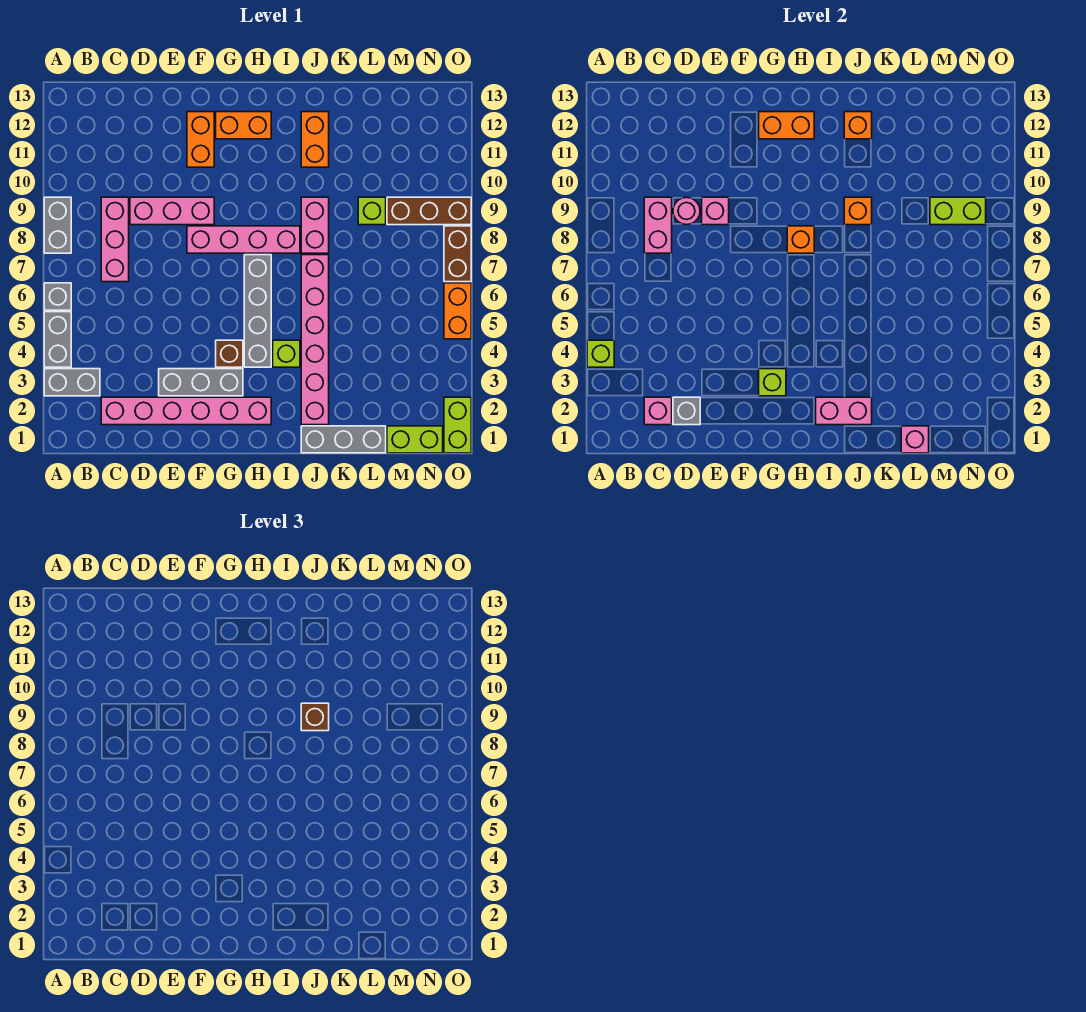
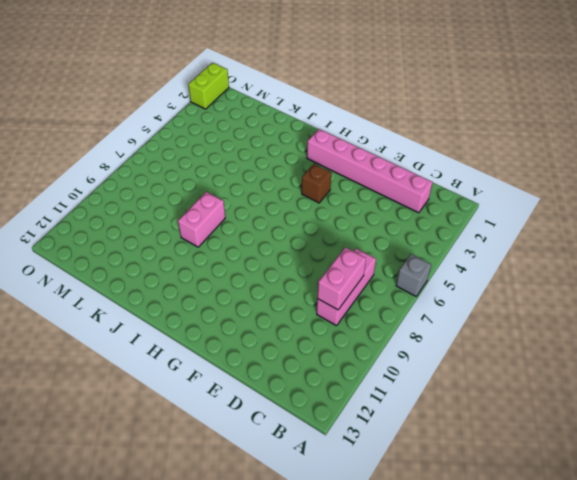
none -> grey 1x2 brick [44,369,100,396]
none -> grey 1x2 brick [44,312,71,367]
none -> grey 1x2 brick [44,197,71,253]
none -> pink 1x3 brick [130,197,214,225]

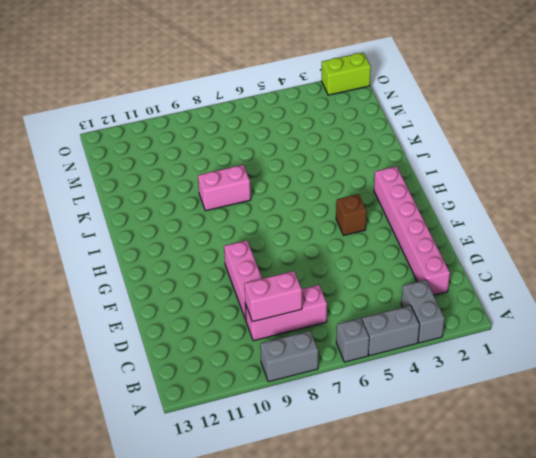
none -> grey 1x3 brick [159,369,243,396]
none -> pink 1x4 brick [187,226,300,253]
none -> orange 1x2 brick [187,112,214,167]
none -> orange 1x2 brick [216,112,271,139]

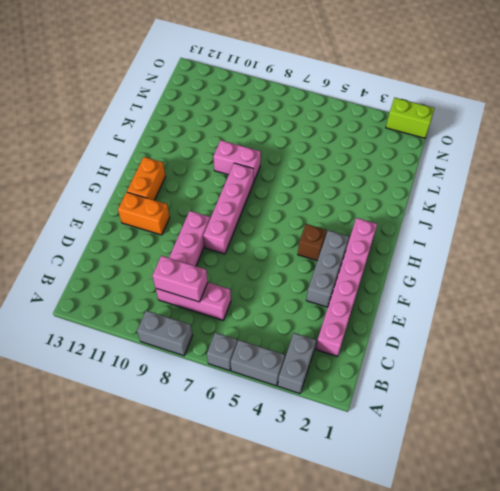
none -> grey 1x4 brick [244,255,271,367]
none -> lime 1x1 brick [273,340,300,367]
none -> grey 1x3 brick [301,426,386,453]
none -> pink 1x6 brick [301,255,329,425]

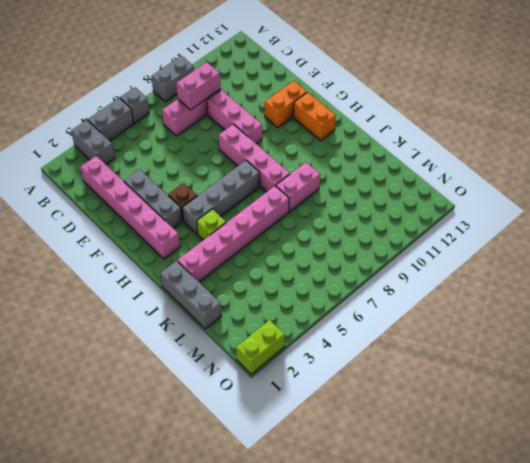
none -> orange 1x2 brick [301,112,329,167]
none -> lime 1x1 brick [358,197,386,225]
none -> lime 1x2 brick [387,426,443,453]
none -> brown 1x3 brick [387,197,471,225]

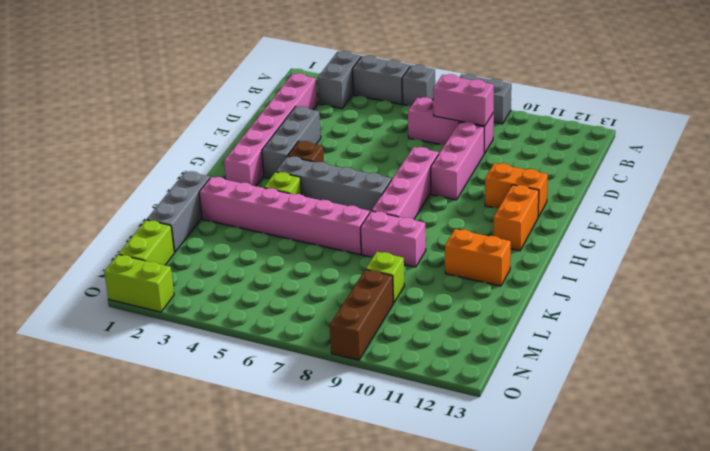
none -> orange 1x2 brick [444,283,471,339]
none -> brown 1x2 brick [444,226,471,282]
none -> lime 1x1 brick [587,340,614,367]
none -> pink 1x1 brick [644,397,672,425]

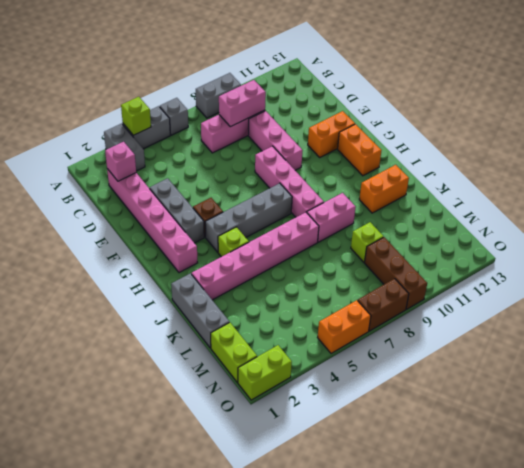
none -> grey 1x1 brick [673,397,700,425]
none -> pink 1x1 round brick [673,197,700,225]
none -> pink 1x1 brick [702,197,729,225]
none -> lime 1x1 brick [759,369,786,396]

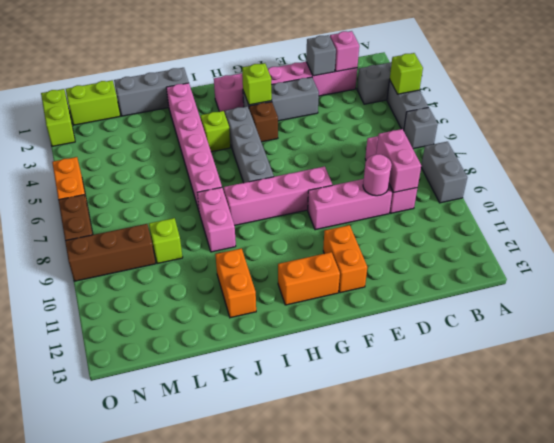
none -> pink 1x1 brick [702,197,729,225]
none -> orange 1x2 brick [759,112,814,139]
none -> orange 1x1 brick [787,226,814,253]
none -> pink 1x2 brick [816,397,872,425]

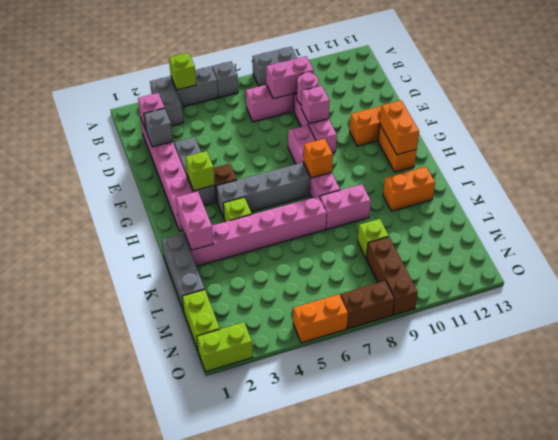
none -> orange 1x1 brick [844,197,872,225]
none -> orange 1x1 brick [844,112,872,139]
none -> pink 1x1 brick [901,426,929,453]
none -> lime 1x2 brick [930,197,986,225]

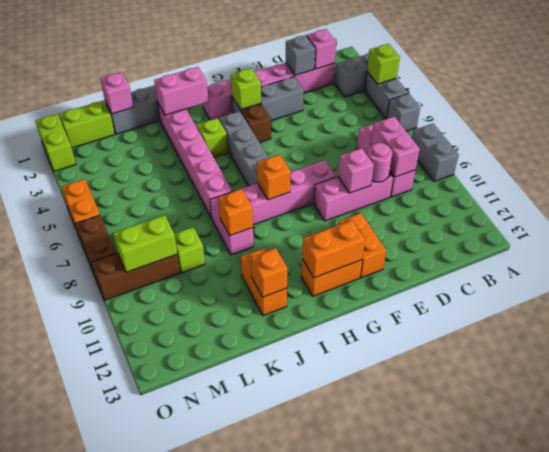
none -> brown 1x1 brick [301,703,329,731]

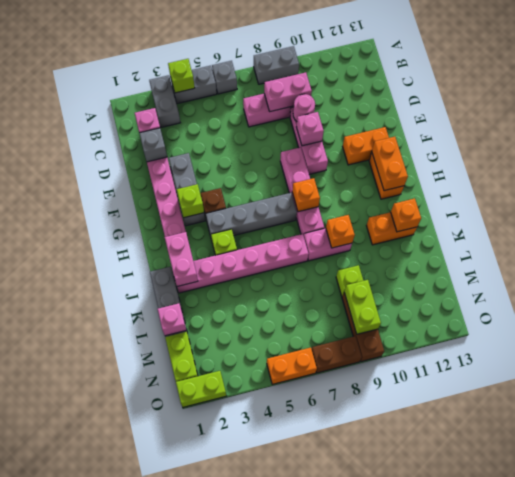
none -> brown 1x1 brick [301,703,329,731]

